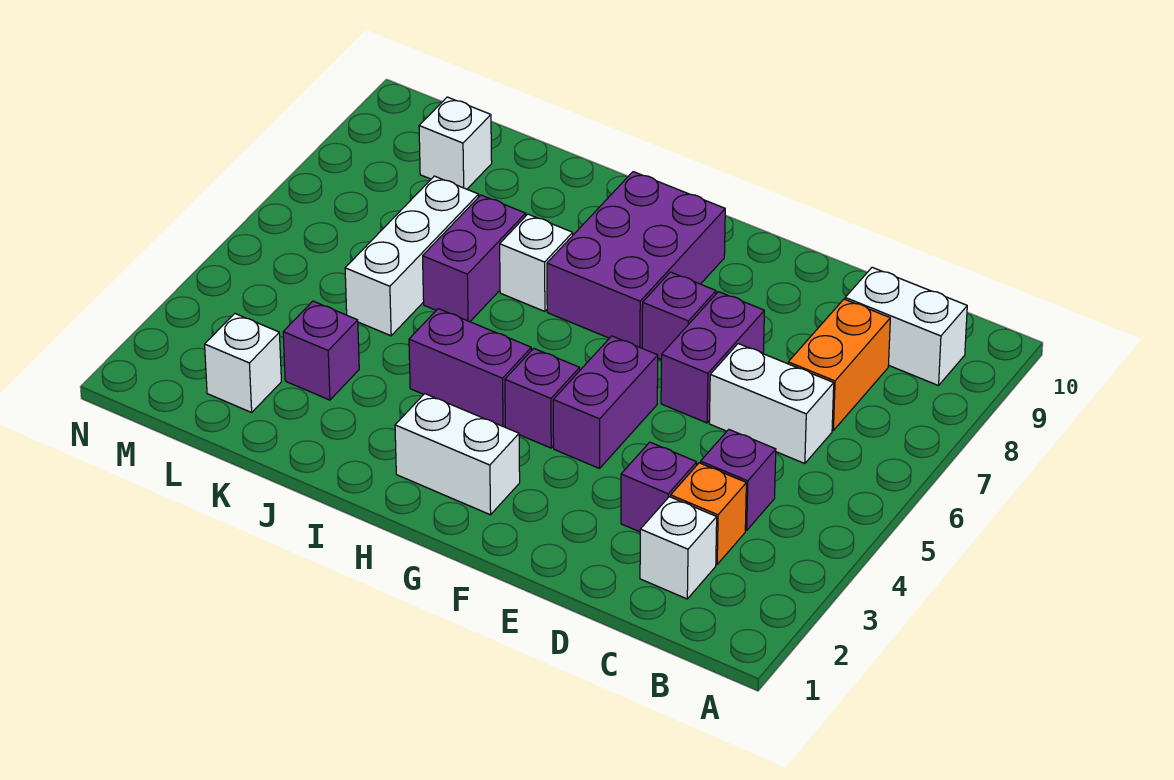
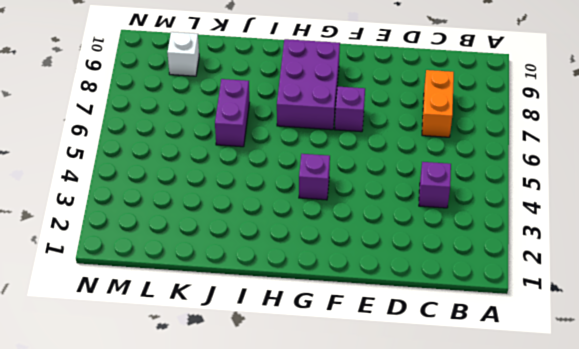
none -> white 1x2 brick [845,267,967,386]
none -> white 1x1 brick [640,497,717,599]
none -> orange 1x1 brick [671,463,746,564]

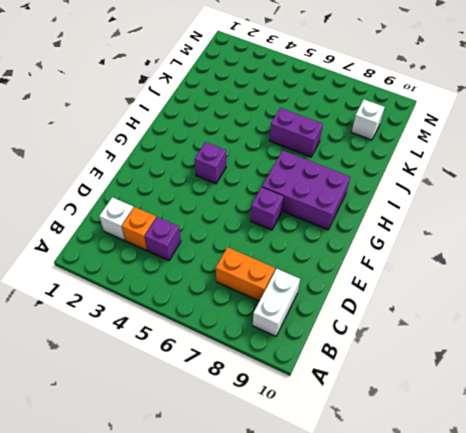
none -> white 1x2 brick [709,344,834,464]
none -> purple 1x1 brick [621,442,697,532]
none -> purple 1x2 brick [661,292,764,423]

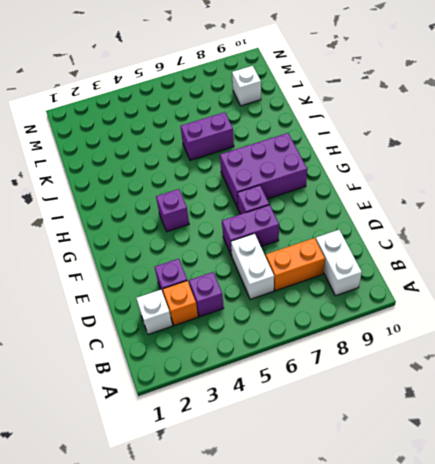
none -> purple 1x2 brick [553,336,658,468]
none -> white 1x2 brick [395,394,520,515]
none -> purple 1x2 brick [409,309,531,427]

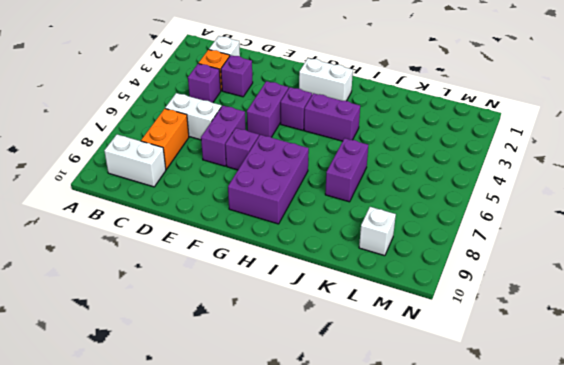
none -> white 1x1 brick [500,214,573,311]
none -> purple 1x1 brick [283,301,359,400]
none -> white 1x3 brick [345,176,479,336]

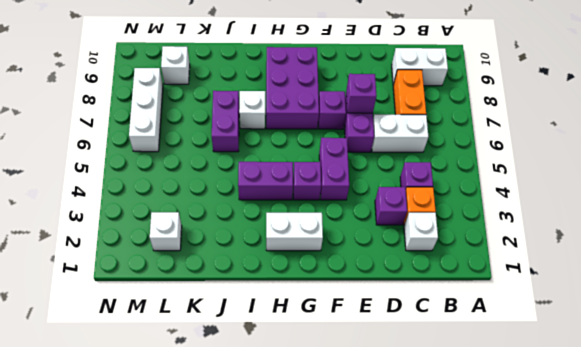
purple 1x1 brick [346,74,376,113] -> purple 1x1 brick moved to [283,301,359,400]
white 1x3 brick [129,68,163,152] -> white 1x3 brick moved to [345,176,479,336]

